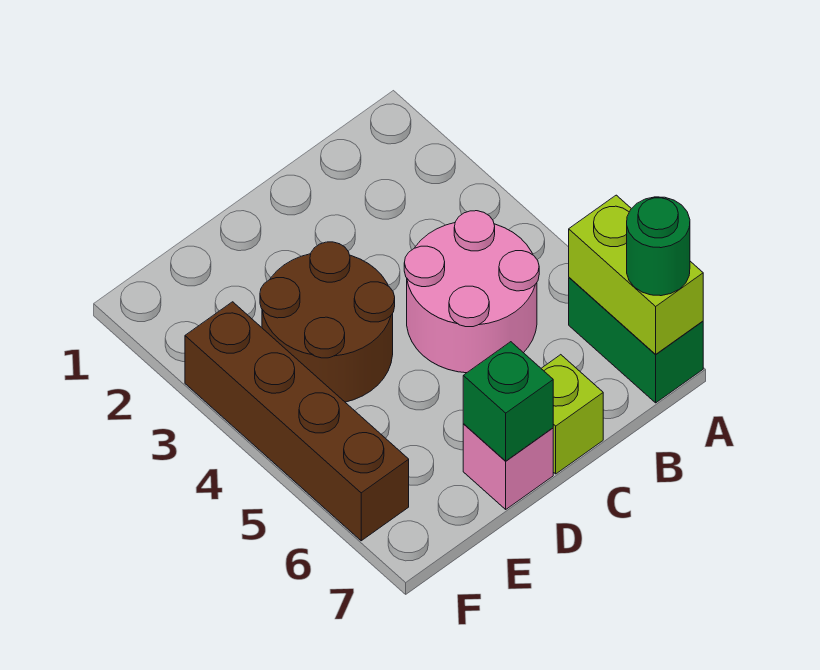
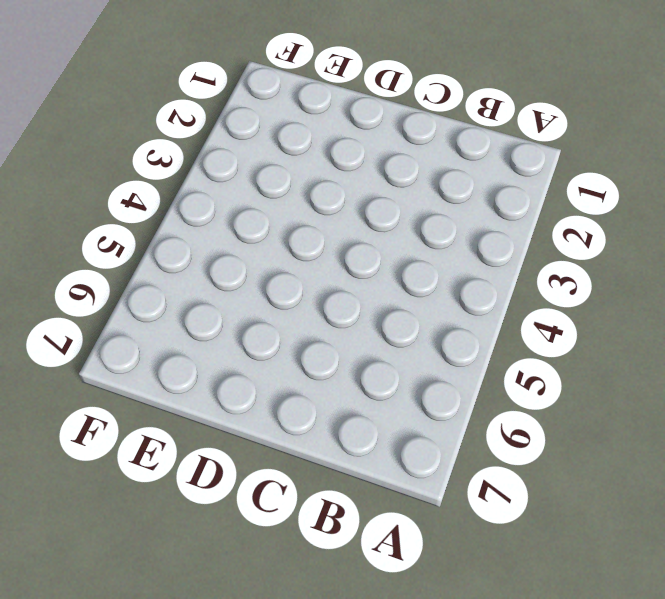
none -> green 1x2 brick [569,278,703,403]
none -> pink 2x2 round brick [404,211,539,373]

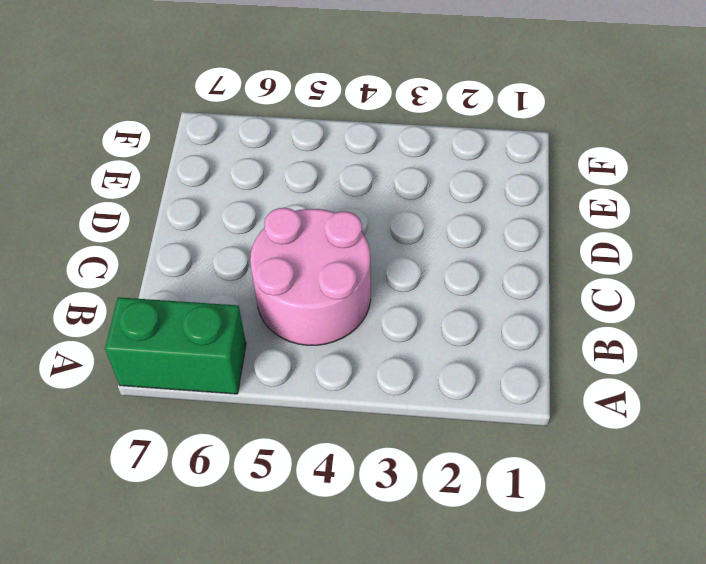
none -> lime 1x1 brick [541,355,603,474]
none -> brown 2x2 round brick [260,242,395,402]

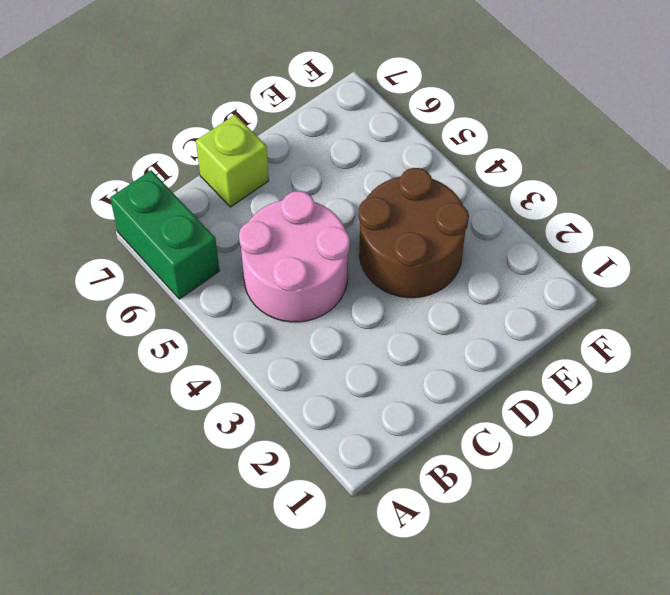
none -> pink 1x1 brick [463,424,553,509]
none -> brown 1x4 brick [185,302,409,541]

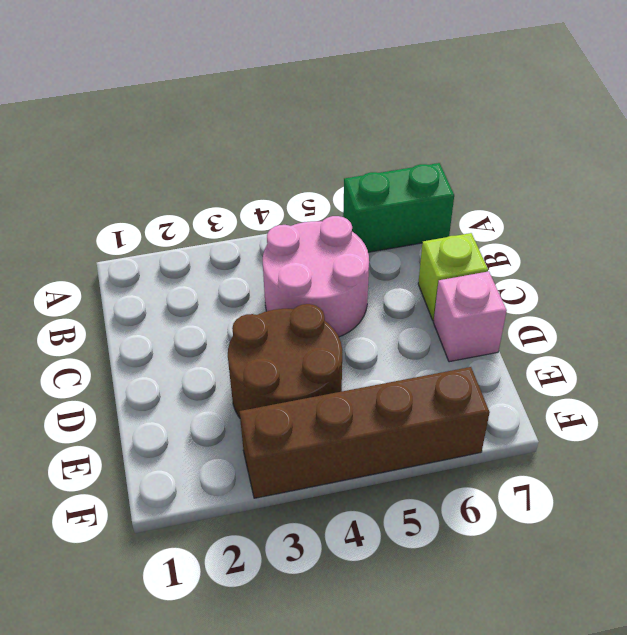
none -> lime 1x2 brick [569,195,703,354]
none -> green 1x1 brick [463,342,553,461]

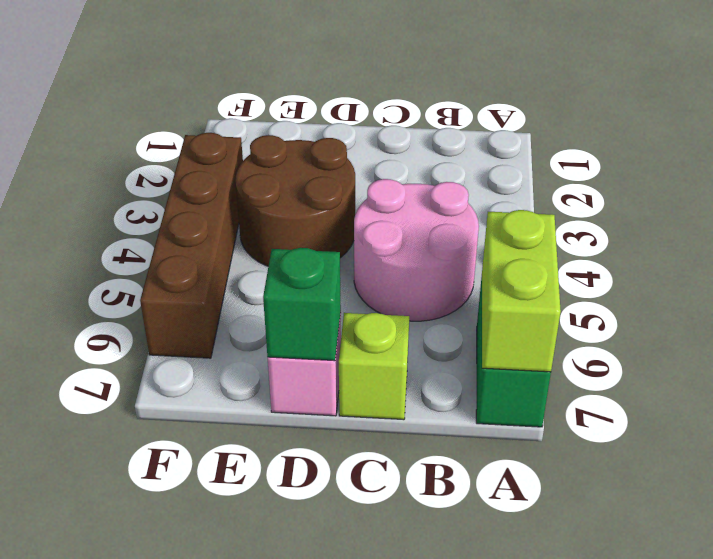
none -> green 1x1 round brick [627,197,690,296]

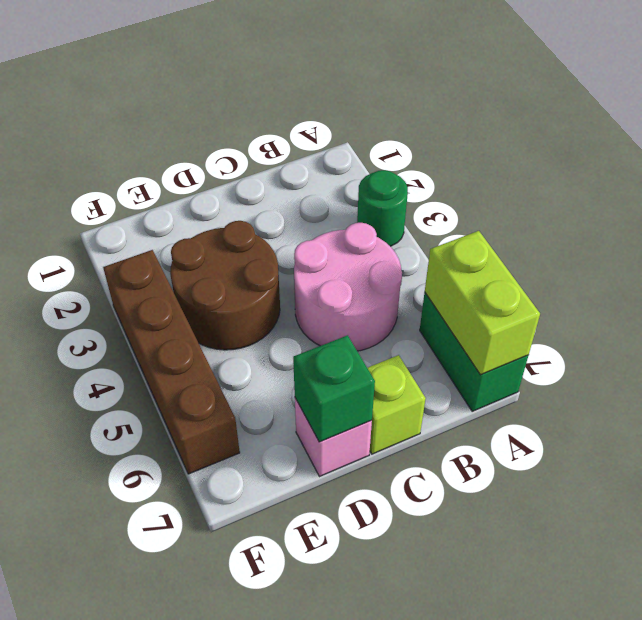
green 1x1 round brick [357,170,408,246] -> green 1x1 round brick moved to [627,197,690,296]

